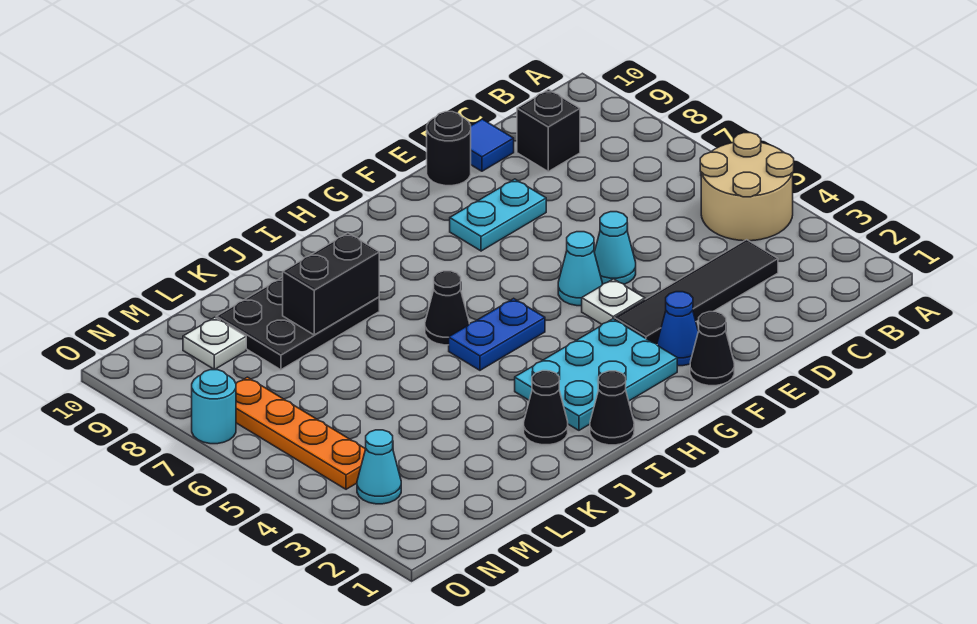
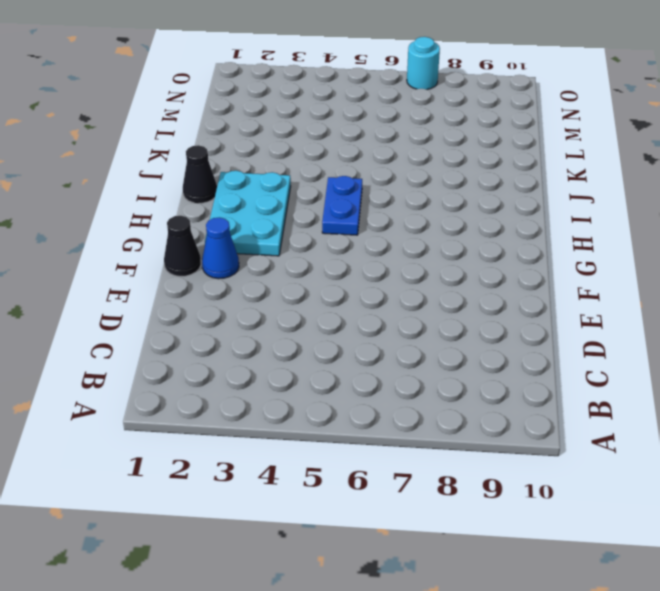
none -> tan 2x2 round brick [700,133,794,241]
none -> black 1x4 tile [615,240,778,344]
none -> black 1x1 brick [517,89,580,171]

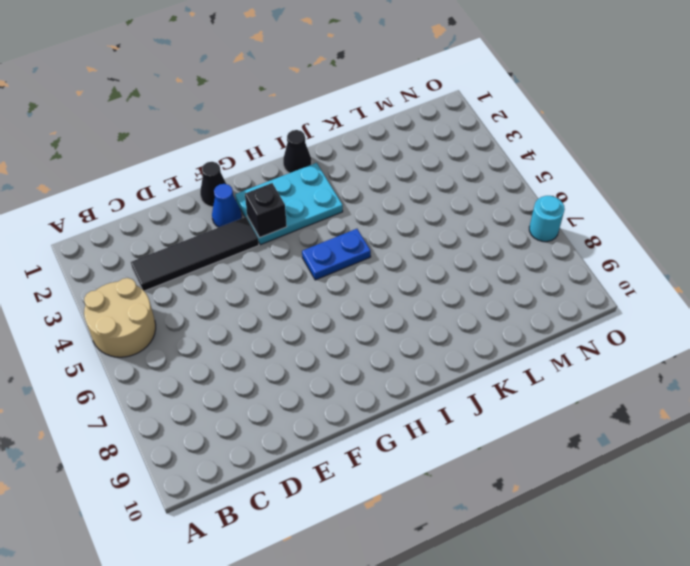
black 1x1 brick [245,183,287,238] -> black 1x1 brick moved to [517,89,580,171]
none -> blue 1x1 tile [471,119,514,171]
none -> cyan 1x1 cone [594,212,636,284]
none -> cyan 1x2 plate [450,179,546,251]

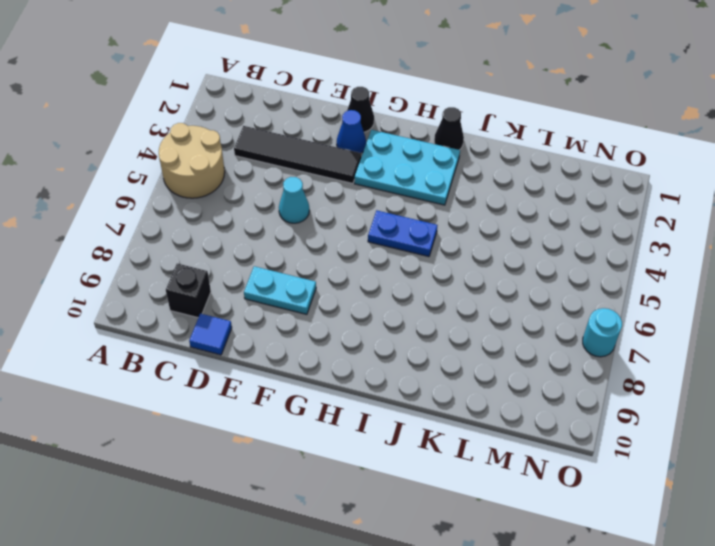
none -> black 1x1 round brick [427,112,471,186]
none -> white 1x1 plate [582,279,645,324]
none -> cyan 1x1 cone [558,232,602,306]

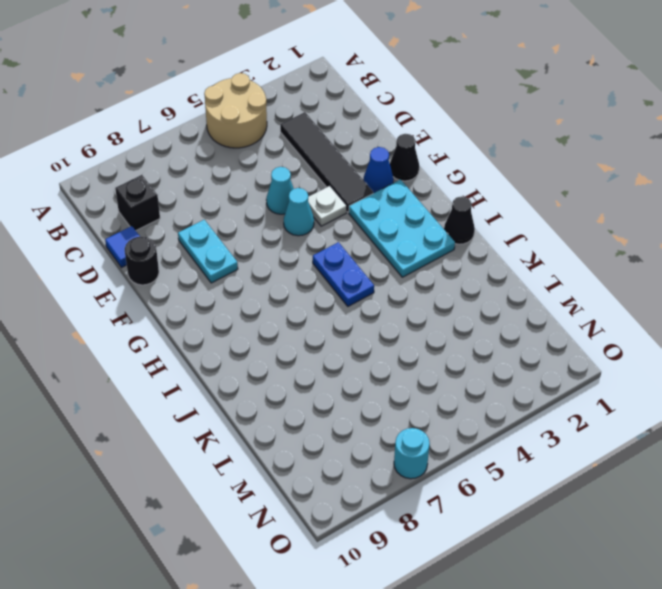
none -> black 1x1 cone [425,271,469,345]
none -> black 1x1 cone [524,371,568,445]
none -> black 2x3 plate [216,277,379,370]

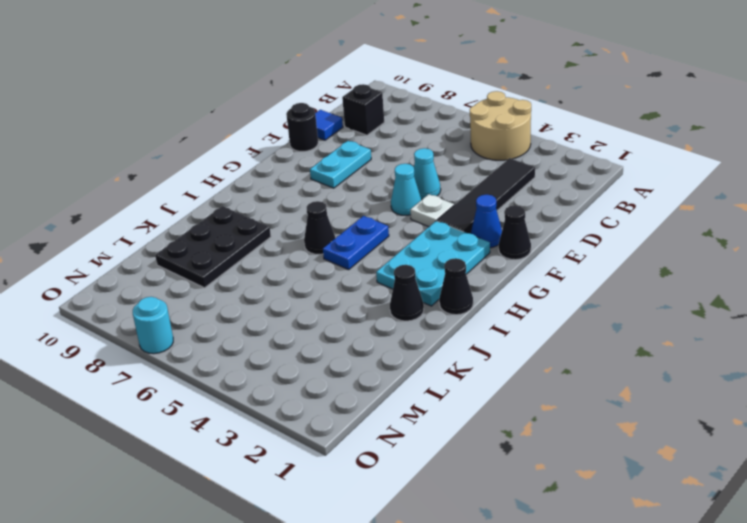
none -> white 1x1 plate [183,317,246,370]
none -> cyan 1x1 cone [357,430,401,504]
none -> orange 1x4 plate [236,377,365,489]

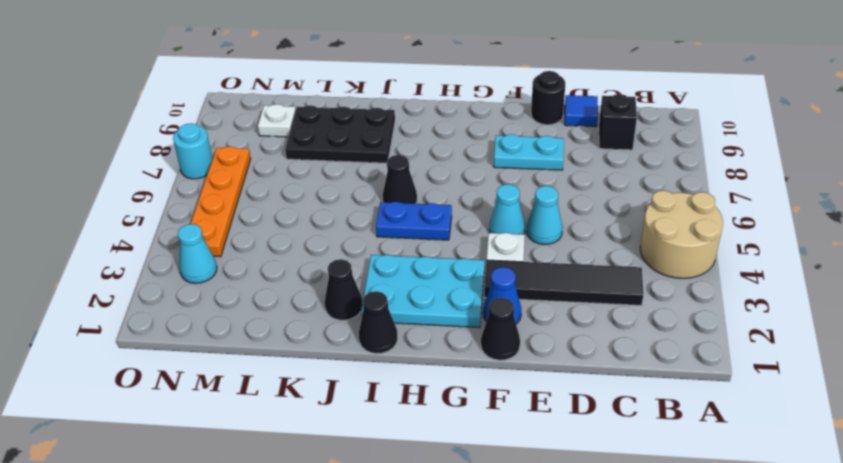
none -> black 1x2 brick [283,233,379,335]

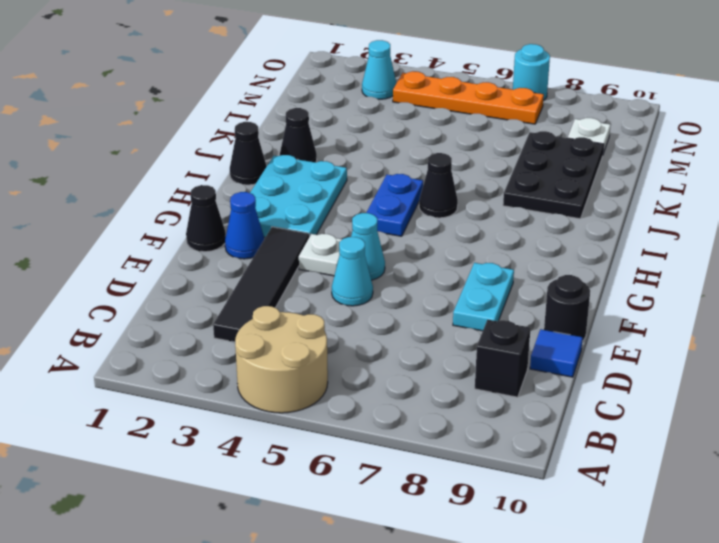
none -> black 1x2 brick [283,233,379,335]

